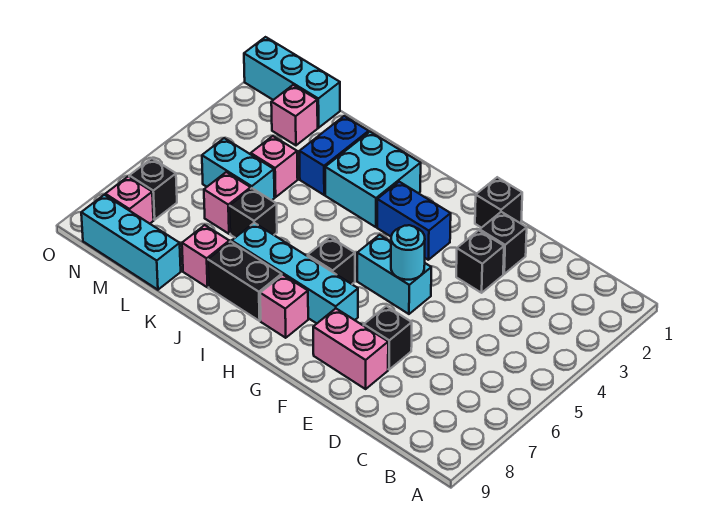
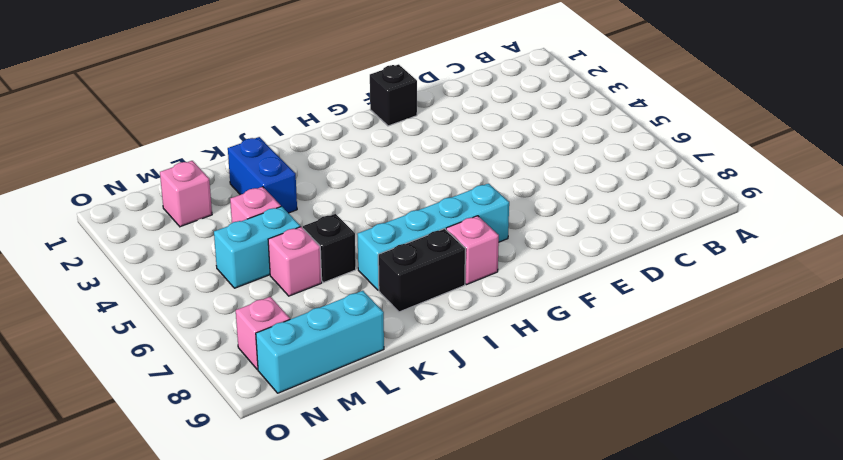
none -> black 1x1 brick [480,212,527,274]
none -> black 1x1 brick [456,230,504,293]
none -> black 1x1 brick [364,306,412,369]

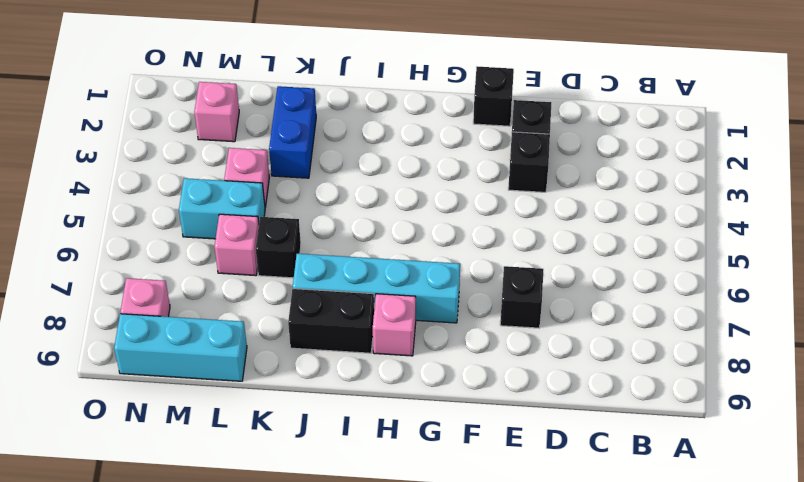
none -> pink 1x2 brick [313,308,388,389]
none -> cyan 1x2 brick [357,235,431,314]
none -> blue 1x2 brick [377,182,451,260]

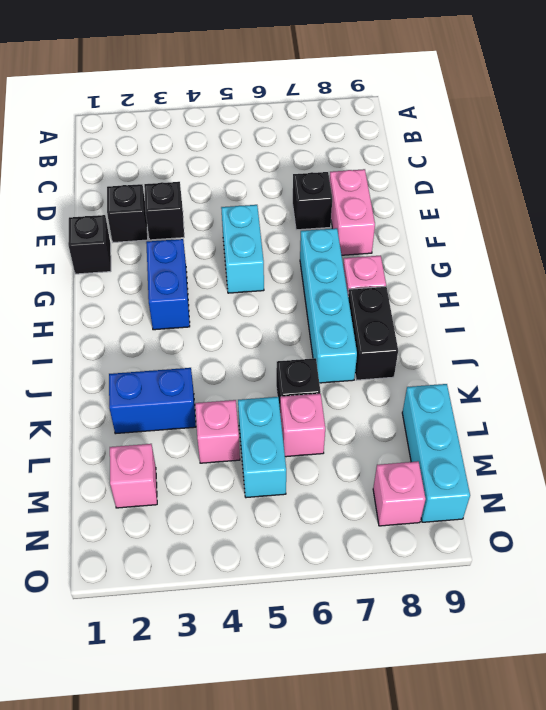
none -> black 1x1 brick [308,237,355,284]
none -> cyan 2x2 brick [325,132,421,227]
none -> pink 1x1 brick [182,225,229,287]

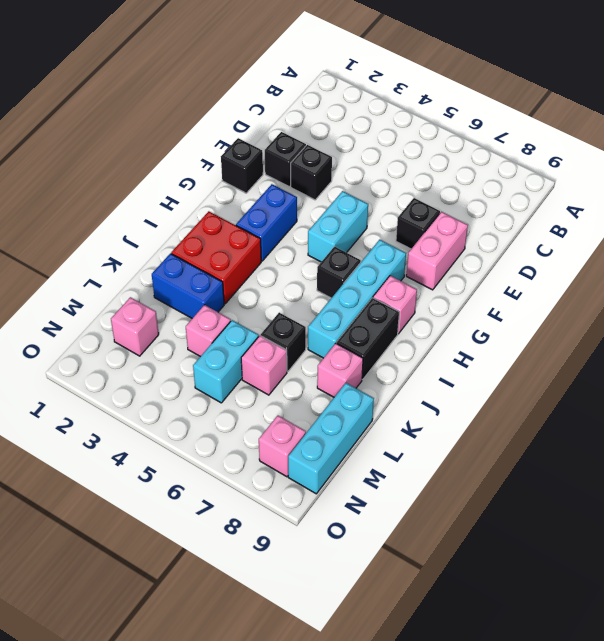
red 2x2 brick [171,211,261,304] -> cyan 2x2 brick [325,132,421,227]
none -> cyan 1x3 brick [244,37,340,128]
none -> black 1x1 brick [129,158,177,220]
none -> cyan 1x1 round brick [391,225,425,280]

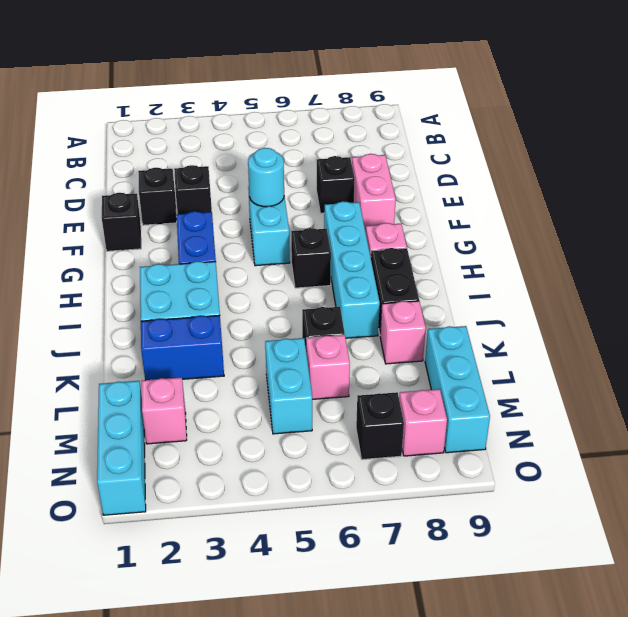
none -> pink 1x1 brick [251,136,298,197]

